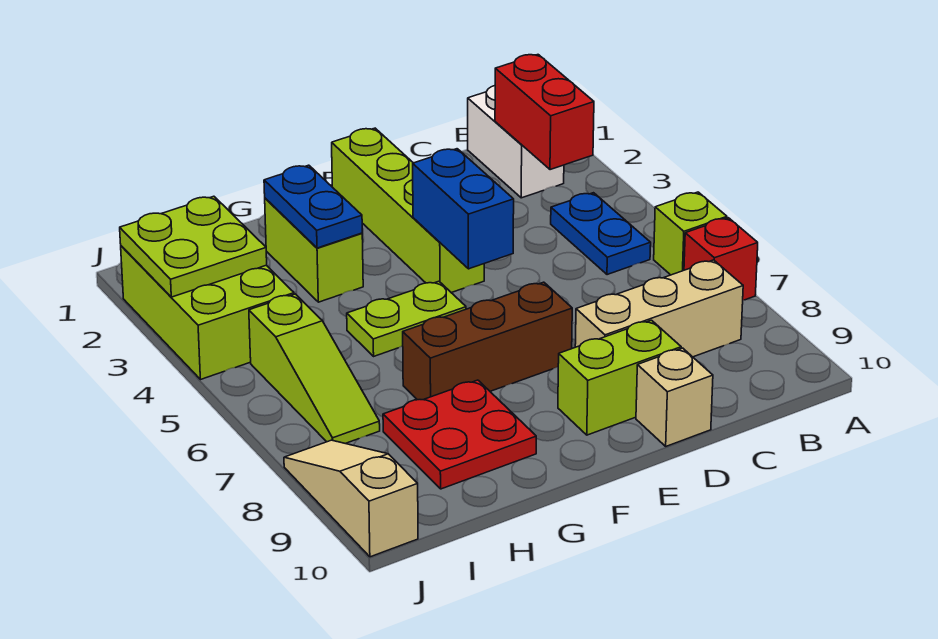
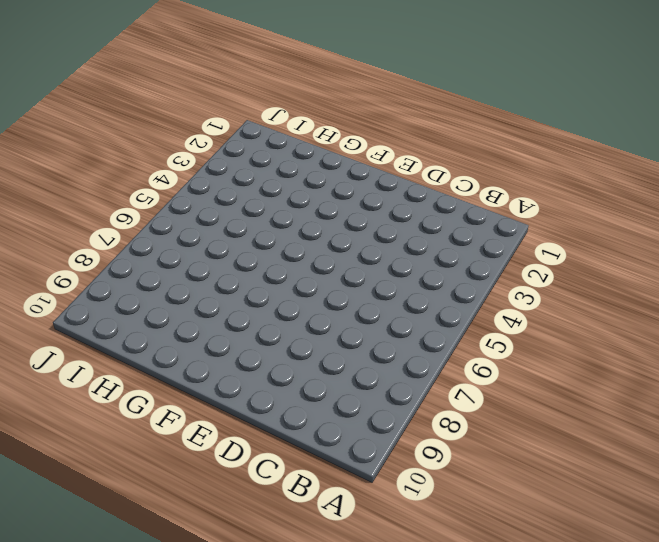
none -> lime 1x1 brick [654,192,727,275]
none -> red 1x1 brick [684,218,758,300]
none -> white 1x2 brick [468,86,564,198]

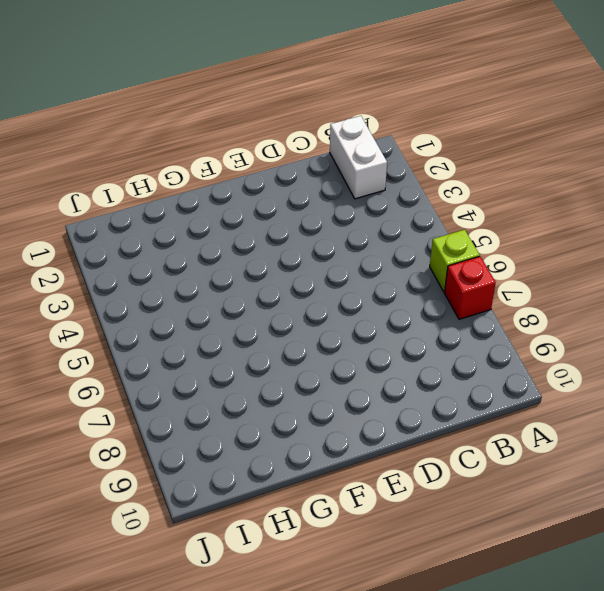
none -> blue 1x2 plate [551,193,651,275]
none -> tan 1x3 brick [575,260,743,357]
none -> lime 1x2 brick [558,320,681,435]

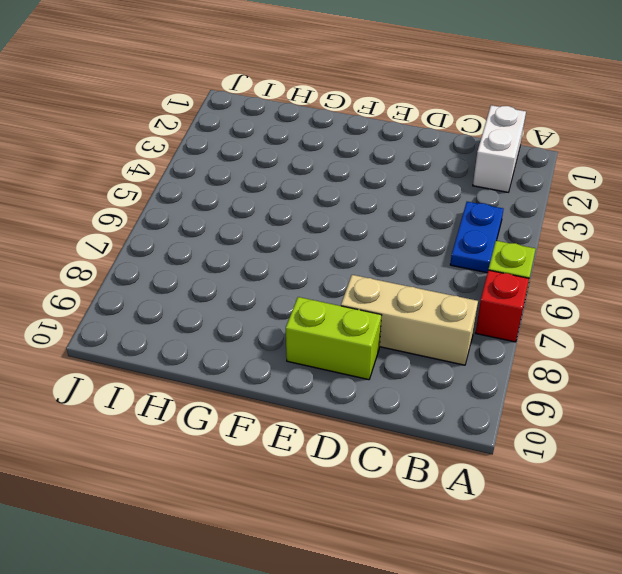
none -> tan 1x1 brick [636,348,713,446]
none -> lime 1x4 brick [332,128,484,293]
none -> brown 1x3 brick [403,282,572,400]

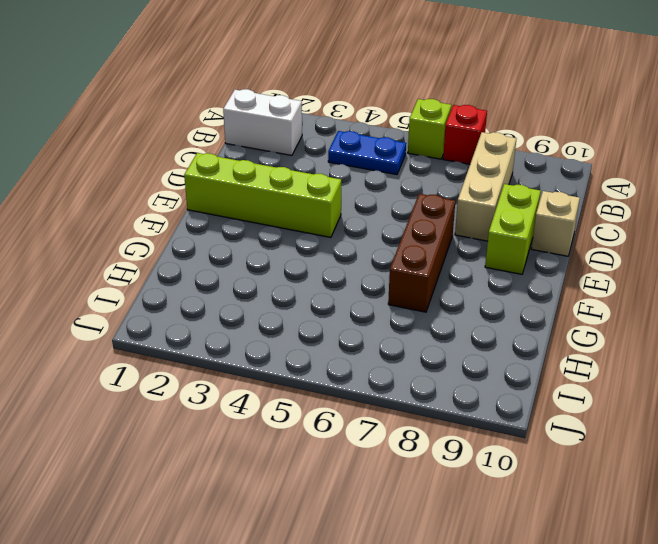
none -> lime 1x2 plate [347,281,466,356]
none -> lime 1x2 brick [265,198,363,302]
none -> red 2x2 plate [383,380,536,489]

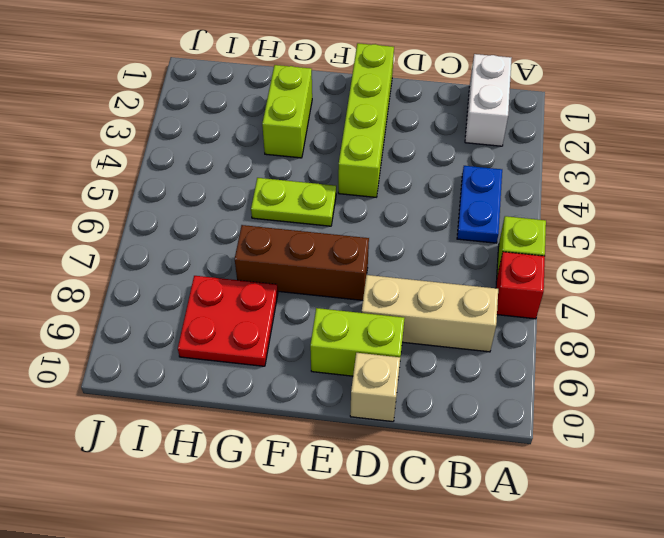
none -> lime 2x3 brick [121,246,294,380]
none -> lime 1x3 slope [249,294,380,444]
none -> tan 1x3 slope [284,440,418,557]

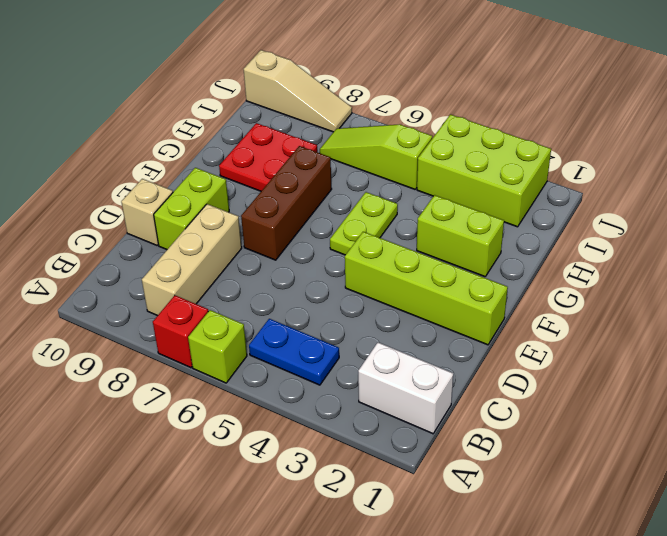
none -> red 1x2 brick [495,55,594,170]
none -> blue 1x2 brick [413,149,514,269]
none -> blue 1x2 plate [264,165,362,248]

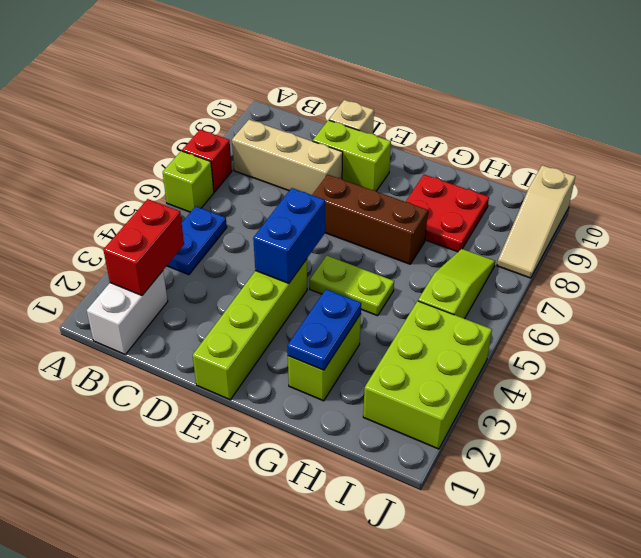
none -> lime 2x2 plate [120,196,267,297]

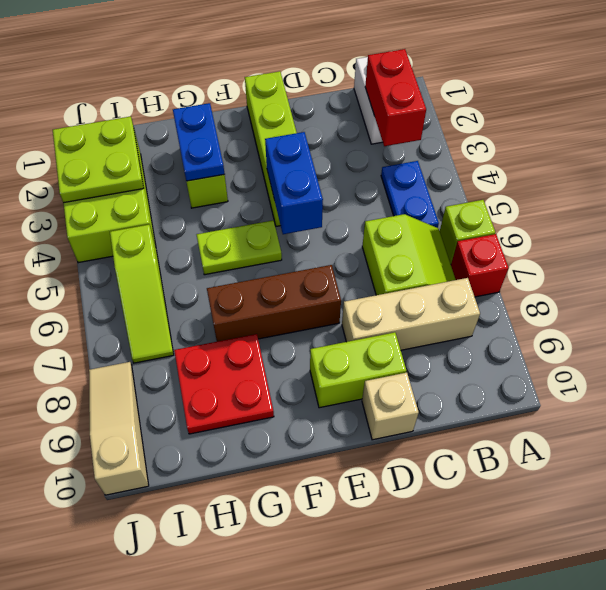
lime 2x2 slope [362,214,456,295] -> none

